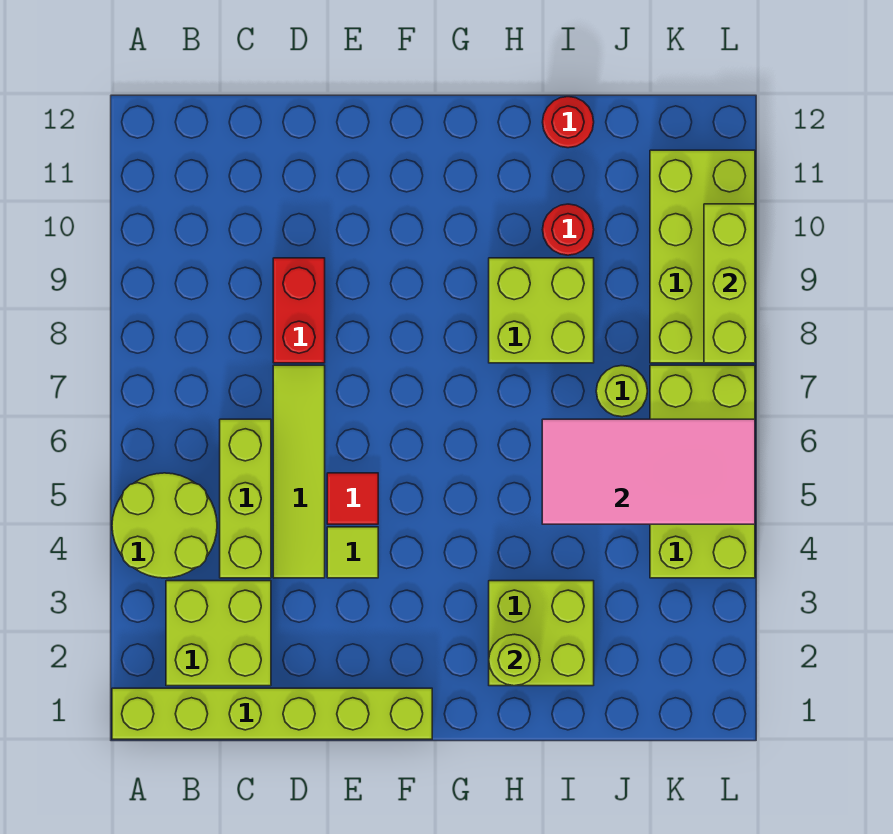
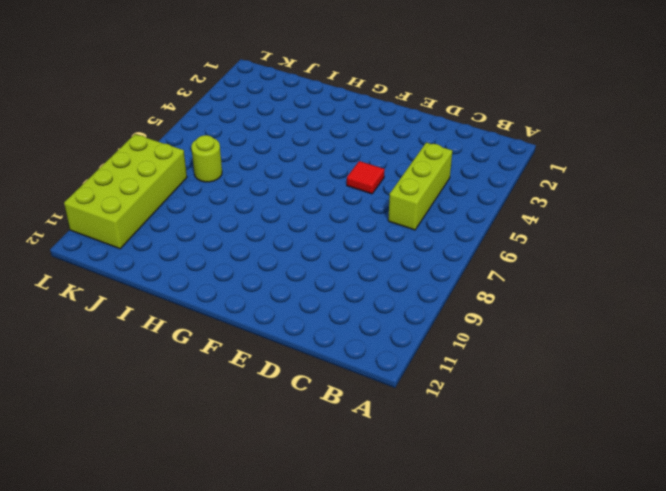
none -> lime 1x6 brick [112,688,432,739]
none -> lime 2x2 round brick [112,473,217,578]
none -> lime 2x2 brick [166,581,271,686]

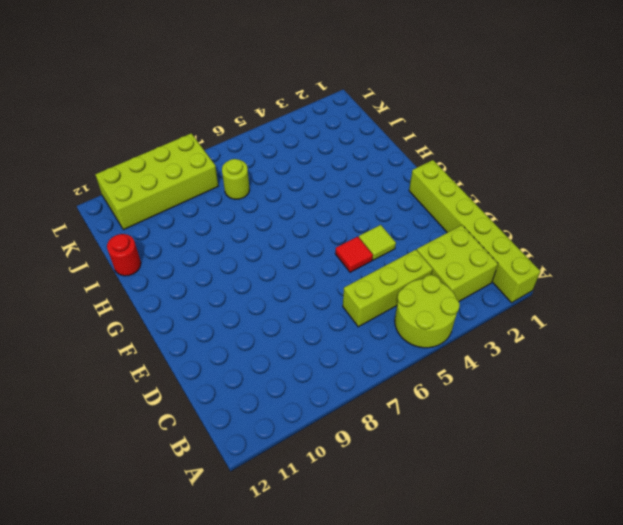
none -> lime 1x4 tile [273,365,325,578]
none -> red 1x2 brick [273,258,325,363]
none -> lime 2x2 brick [489,581,594,686]

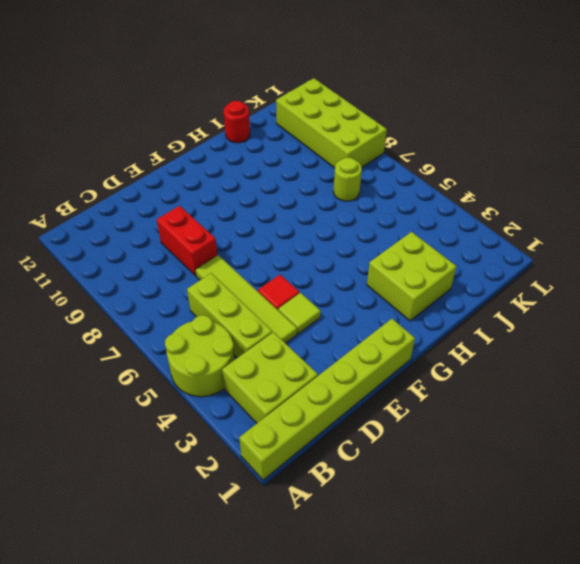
none -> lime 2x2 brick [489,258,594,363]
none -> red 1x1 round brick [542,204,594,255]
none -> lime 2x4 brick [650,365,755,578]

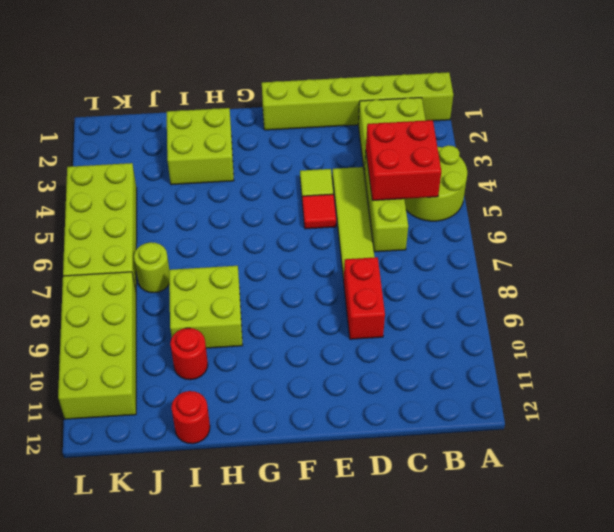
red 2x2 brick [366,120,441,201] -> none
none -> lime 1x1 round brick [489,634,540,686]
none -> pink 2x4 tile [542,419,755,524]
none -> lime 1x3 brick [704,204,755,363]

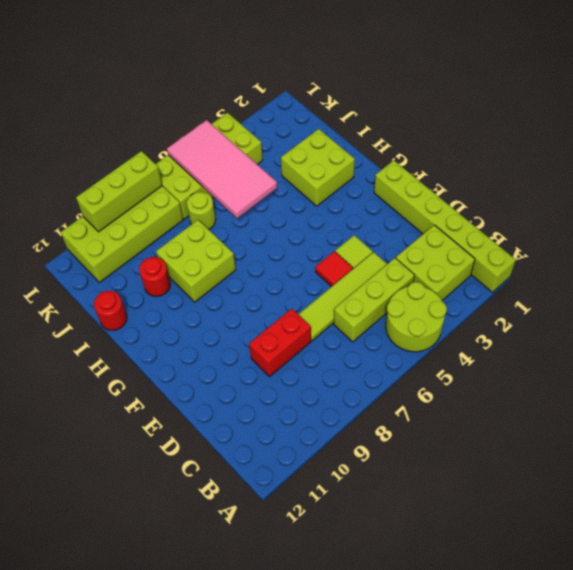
none -> lime 1x1 round brick [489,634,540,686]

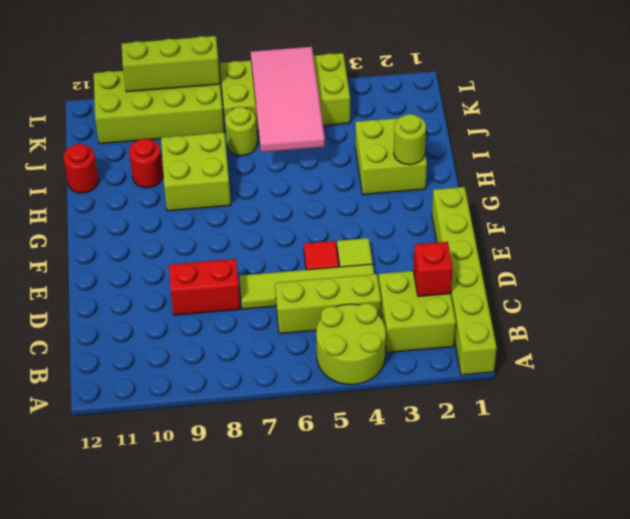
red 1x1 brick [413,242,453,297] -> none

